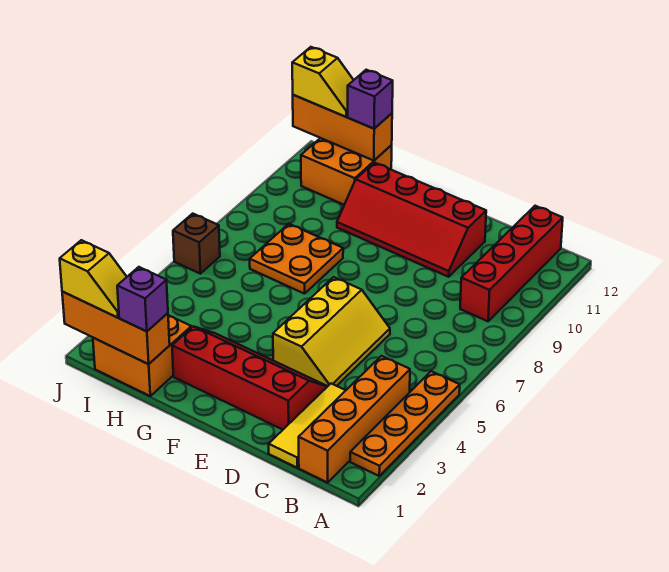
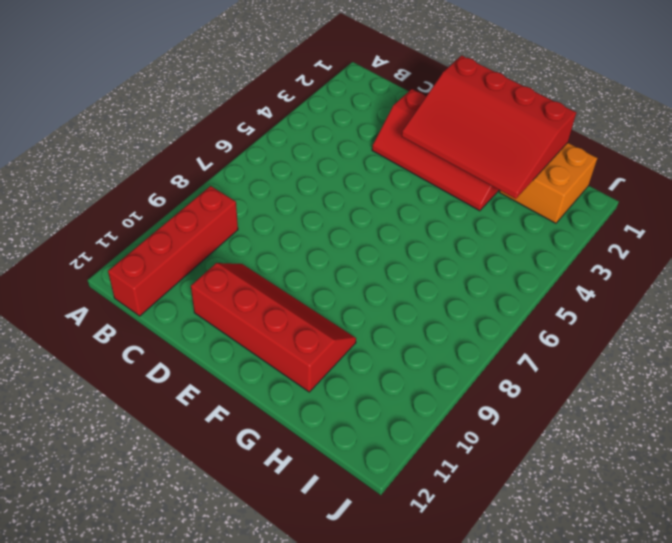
red 3x4 slope [402,55,576,199] -> orange 1x3 brick [62,291,170,364]
none -> orange 1x4 plate [350,371,460,476]
none -> orange 1x4 brick [299,356,410,483]
none -> yellow 1x3 tile [269,384,346,468]

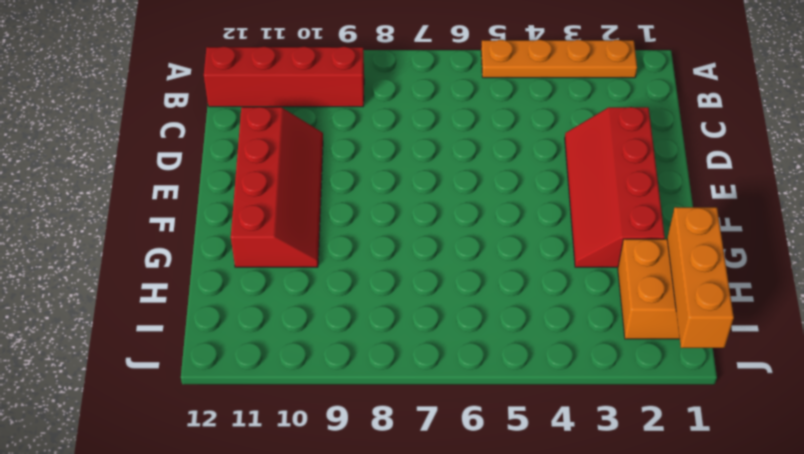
none -> orange 1x4 brick [299,356,410,483]
none -> yellow 1x3 tile [269,384,346,468]
none -> yellow 2x3 slope [273,277,390,386]

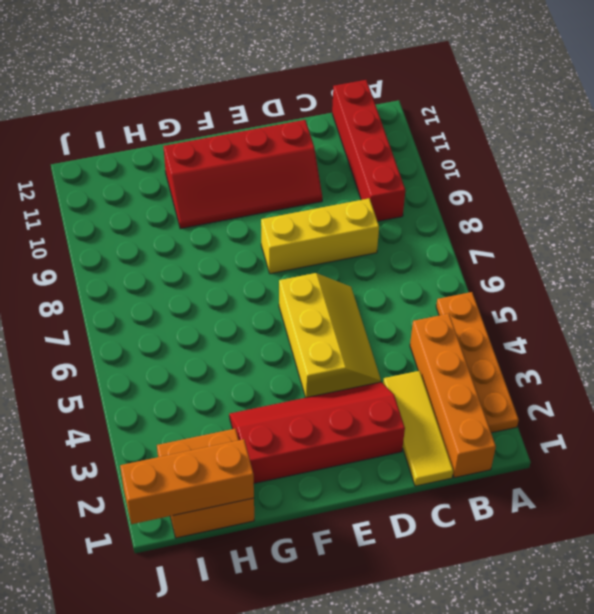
yellow 1x3 brick [261,198,379,274] -> none
none -> orange 2x2 plate [250,224,343,294]
none -> orange 2x2 brick [301,138,392,205]
none -> brown 1x1 brick [173,214,220,274]

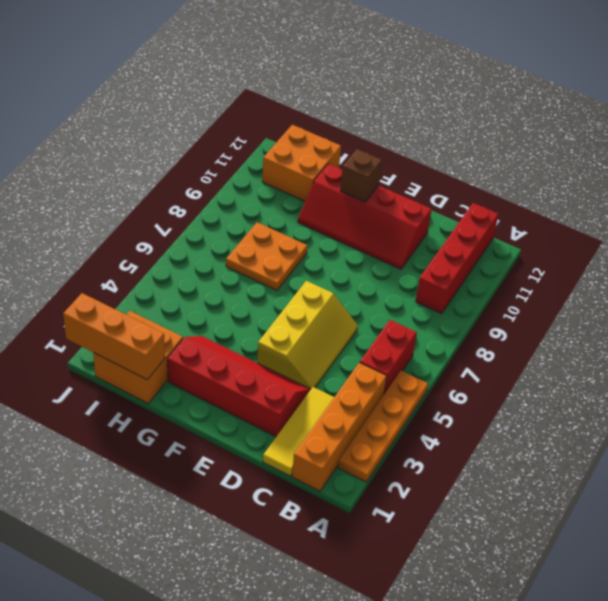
red 1x2 brick [360,320,417,394] -> none
brown 1x1 brick [340,149,382,202] -> brown 1x1 brick moved to [173,214,220,274]
none -> orange 1x3 brick [293,95,392,161]
none -> purple 1x1 brick [117,267,168,331]
none -> purple 1x1 brick [348,70,393,129]

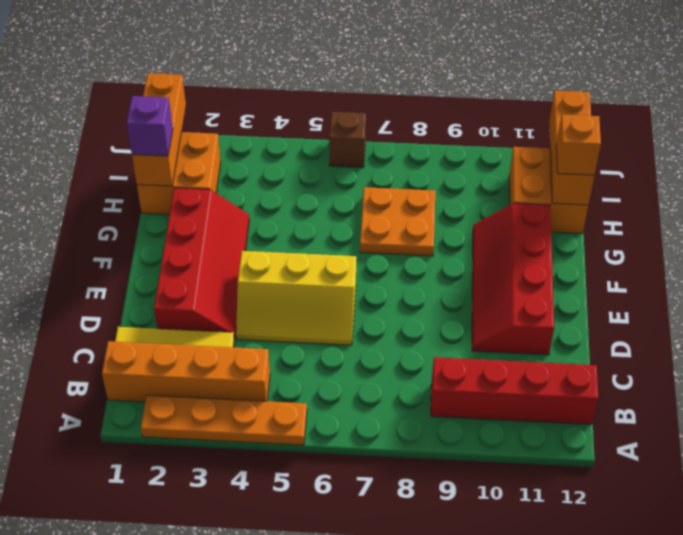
orange 1x1 brick [556,115,601,175] -> purple 1x1 brick [348,70,393,129]
none -> yellow 1x2 slope [60,240,127,318]
none -> yellow 1x2 slope [292,47,353,117]

